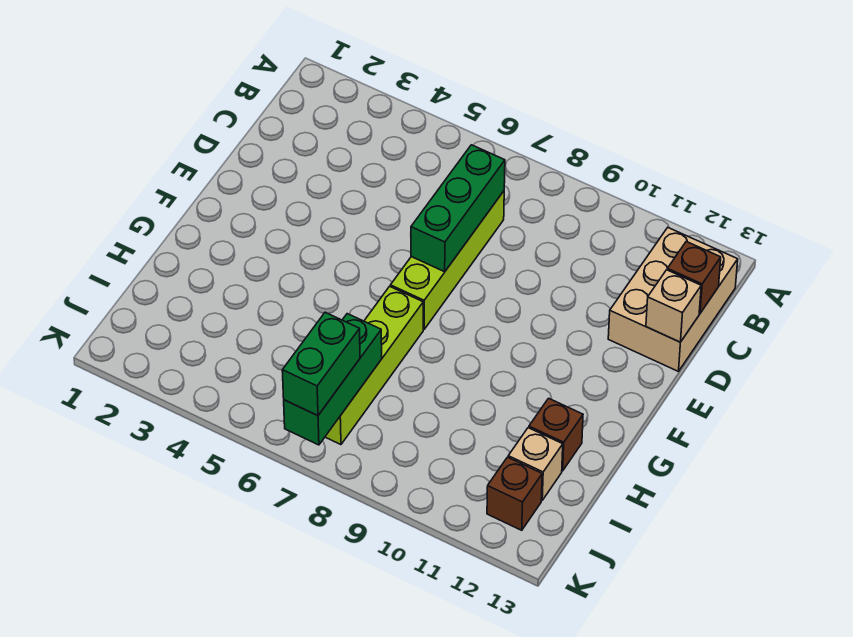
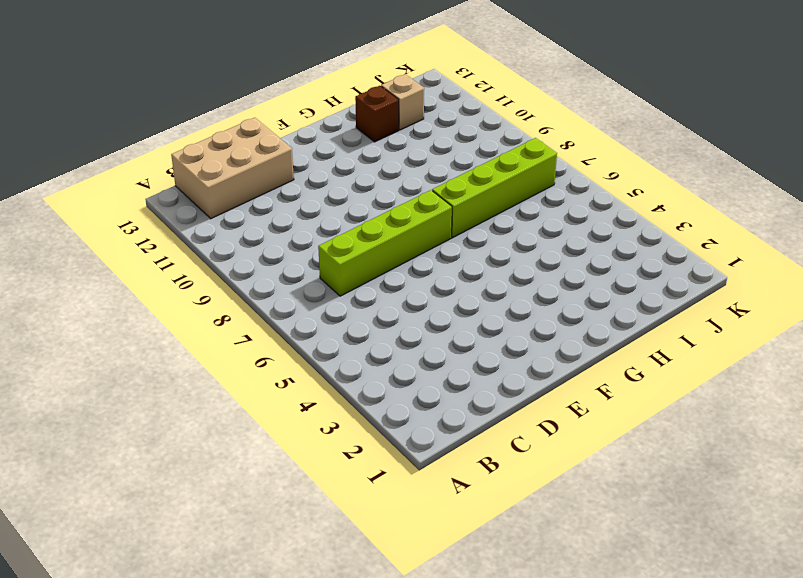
none -> brown 1x1 brick [487,457,542,530]
none -> green 1x3 brick [411,145,505,272]

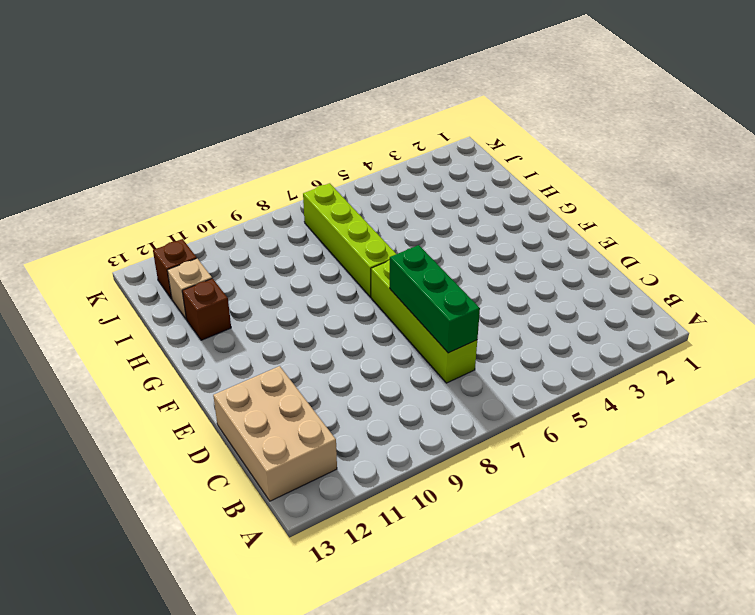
none -> brown 1x1 brick [667,241,721,313]
none -> tan 1x1 brick [646,270,701,342]

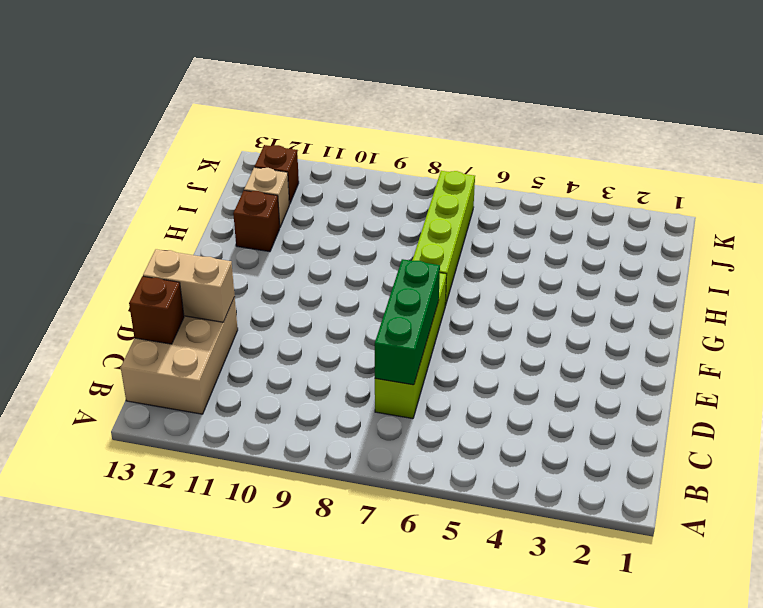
tan 1x2 brick [143,249,235,322] -> tan 1x1 brick [646,270,701,342]
none -> green 1x3 brick [284,314,382,445]
none -> green 1x2 brick [282,312,360,416]

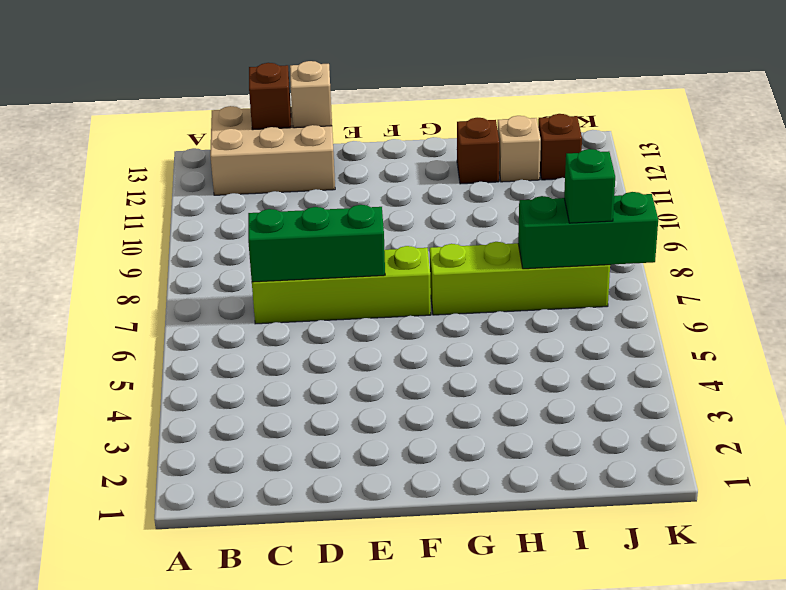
green 1x1 brick [564,149,615,223] -> green 1x2 brick [282,312,360,416]

